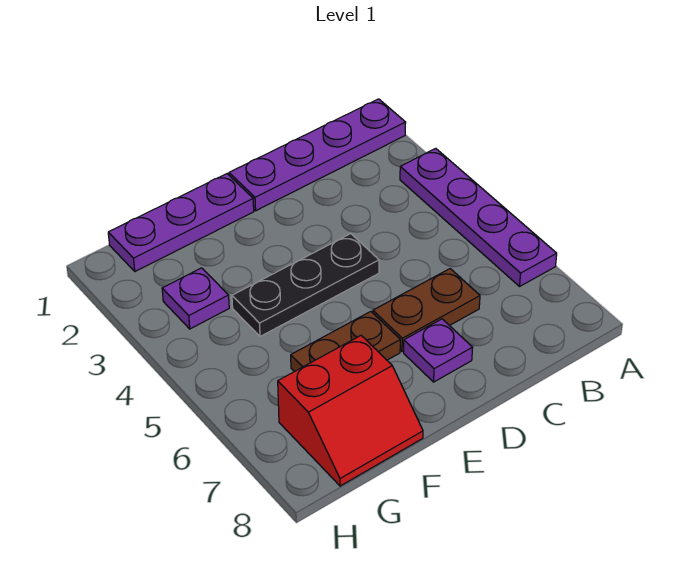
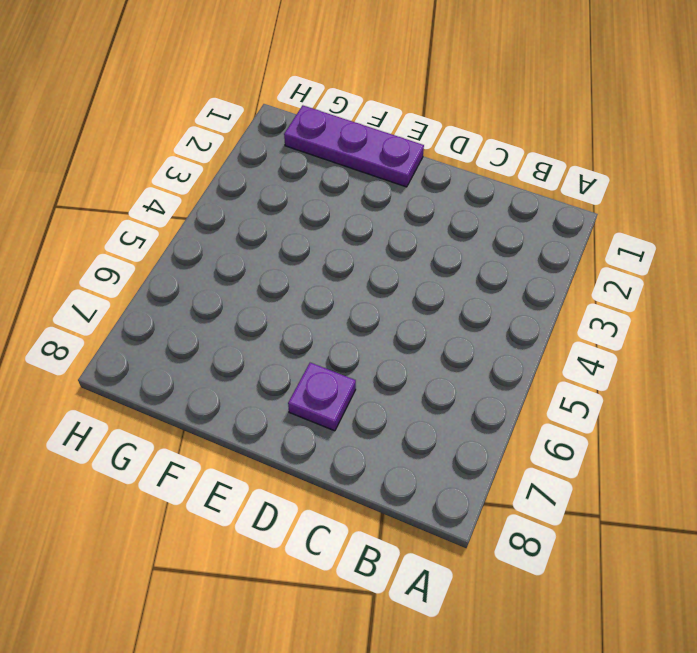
none -> purple 1x4 plate [229,99,406,211]
none -> purple 1x4 plate [400,148,557,286]

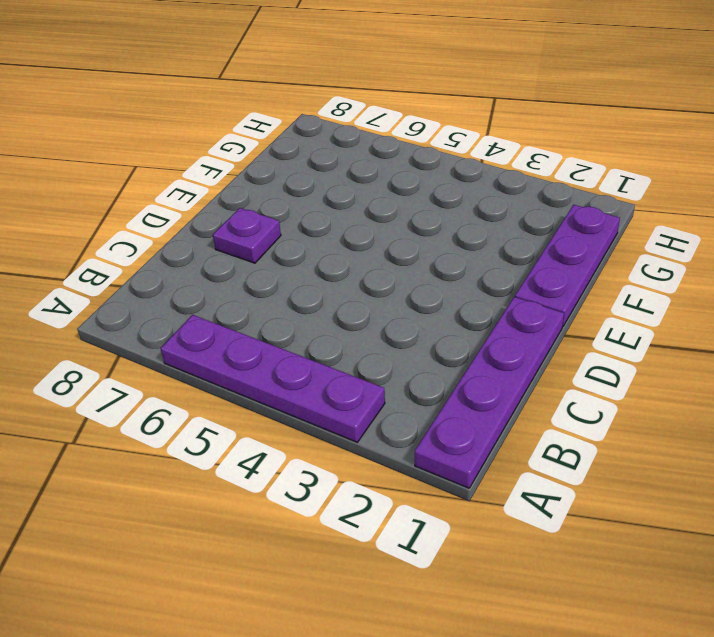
none -> brown 1x2 plate [373,269,480,352]
none -> black 1x3 plate [232,234,379,336]

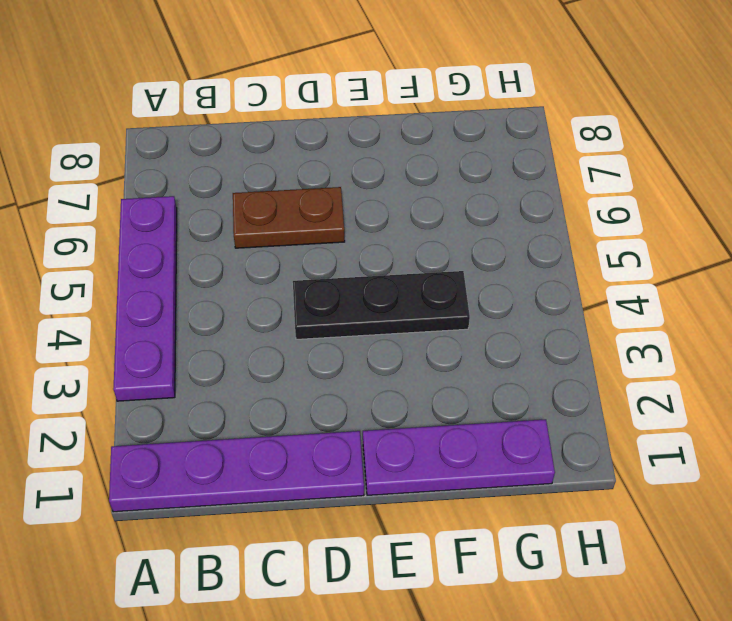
none -> purple 1x1 plate [404,319,473,382]
none -> brown 1x2 plate [291,311,400,372]

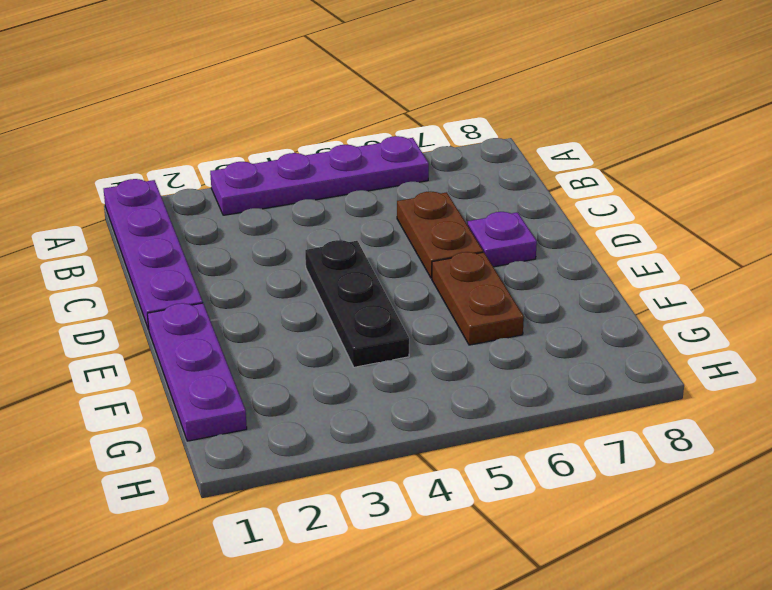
none -> red 2x2 slope [278,336,423,486]
none -> purple 1x1 plate [162,268,229,329]

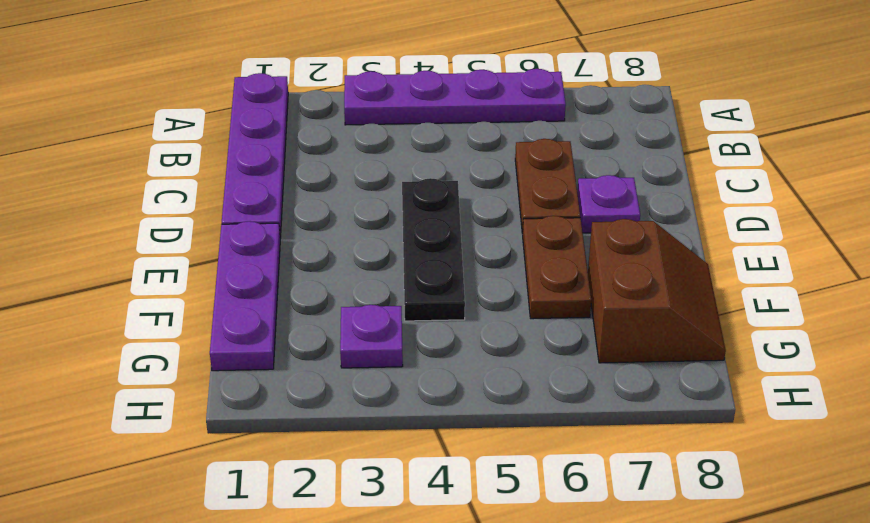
brown 2x2 slope [588,219,726,363] -> red 2x2 slope [278,336,423,486]

